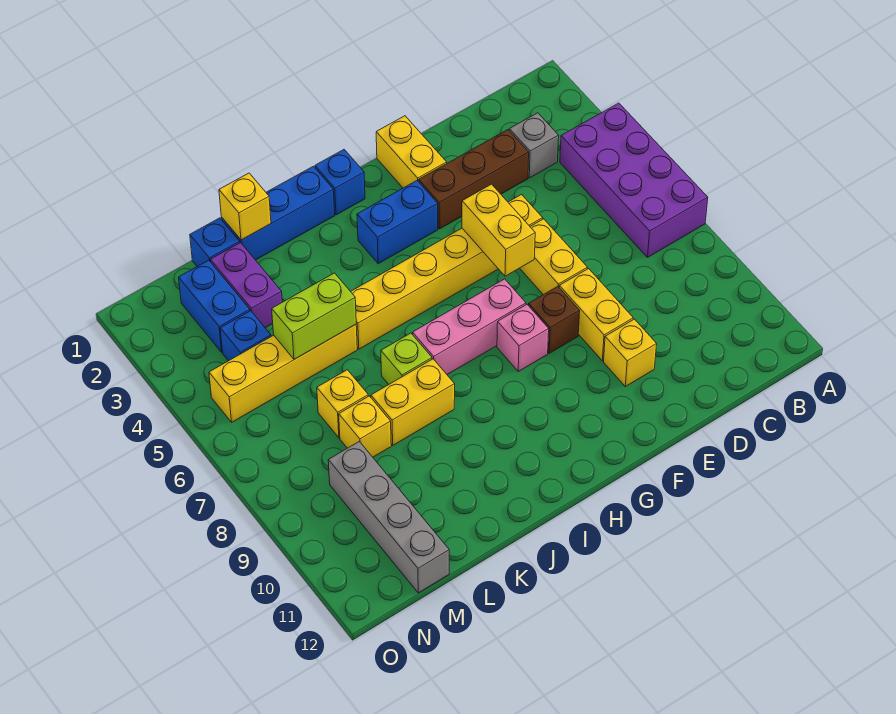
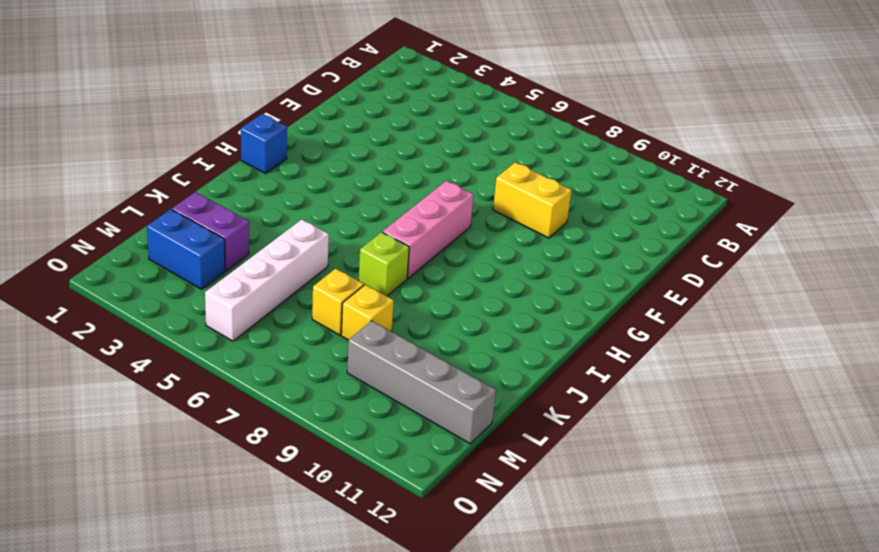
white 1x4 brick [205,220,329,341] -> yellow 1x4 brick [209,325,357,422]
none -> purple 2x4 brick [560,103,708,257]
none -> grey 1x1 brick [509,113,559,178]
none -> brown 1x3 brick [419,130,529,229]

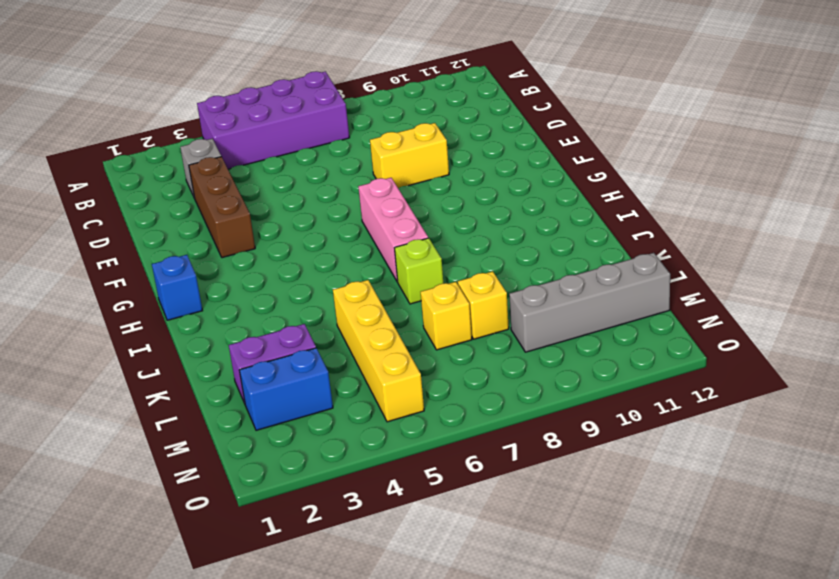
none -> yellow 1x6 brick [351,195,543,349]
none -> yellow 1x2 brick [520,219,587,295]
none -> yellow 1x1 brick [604,319,657,387]

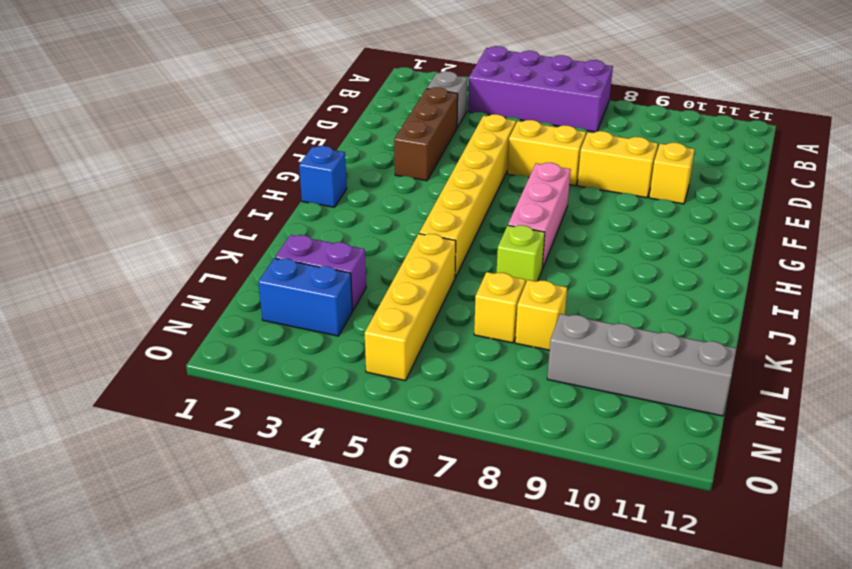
none -> yellow 1x2 brick [376,116,447,188]
none -> brown 1x1 brick [529,286,580,353]
none -> blue 1x2 brick [357,181,438,264]

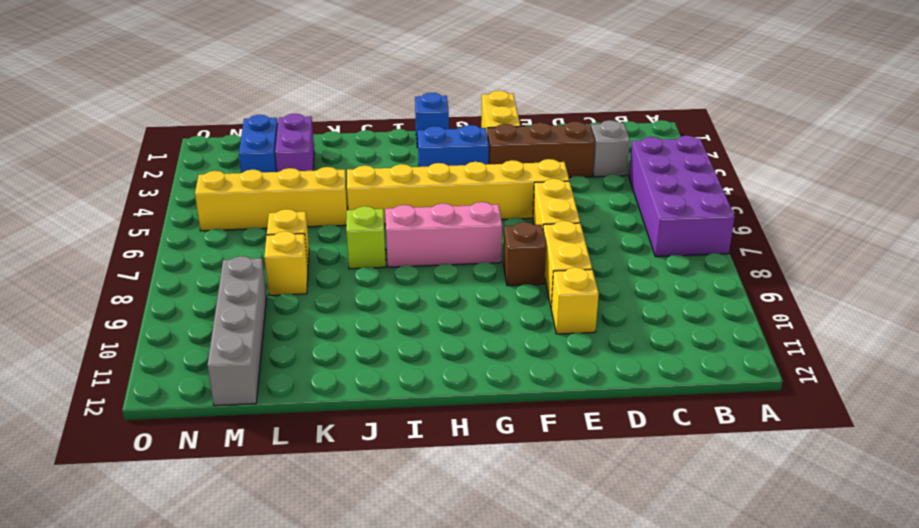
none -> pink 1x1 brick [497,305,549,371]
none -> blue 1x3 brick [221,166,335,260]
none -> yellow 1x2 brick [371,359,455,445]

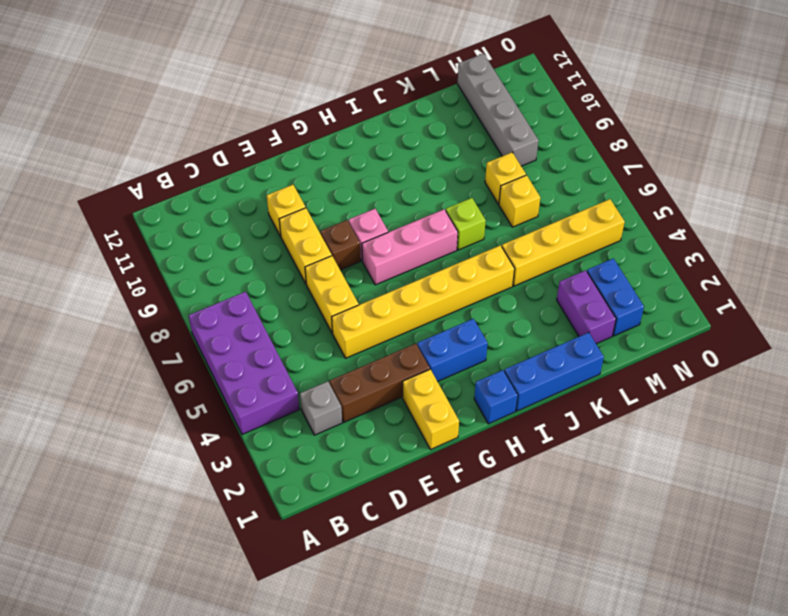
none -> yellow 1x2 brick [371,359,455,445]
none -> blue 1x1 brick [190,218,240,266]
none -> blue 1x1 brick [220,311,271,361]

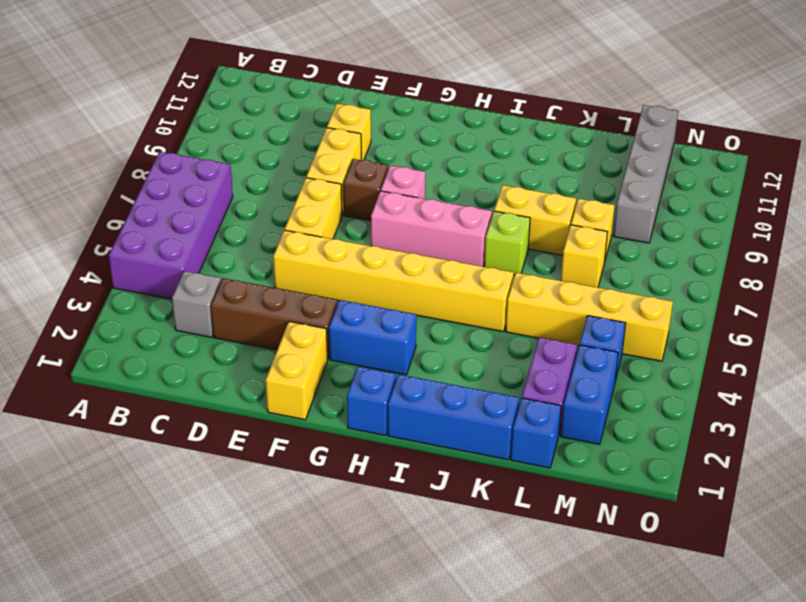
none -> yellow 1x2 brick [462,184,535,276]
none -> yellow 1x1 brick [219,173,271,240]
none -> lime 1x2 brick [272,273,356,359]

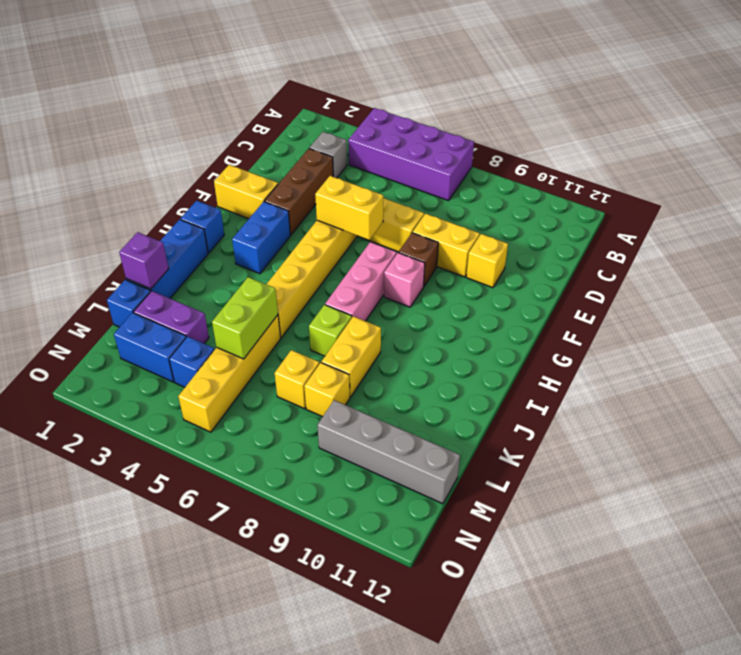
purple 1x1 brick [119,232,169,289] -> yellow 1x1 brick [219,173,271,240]

